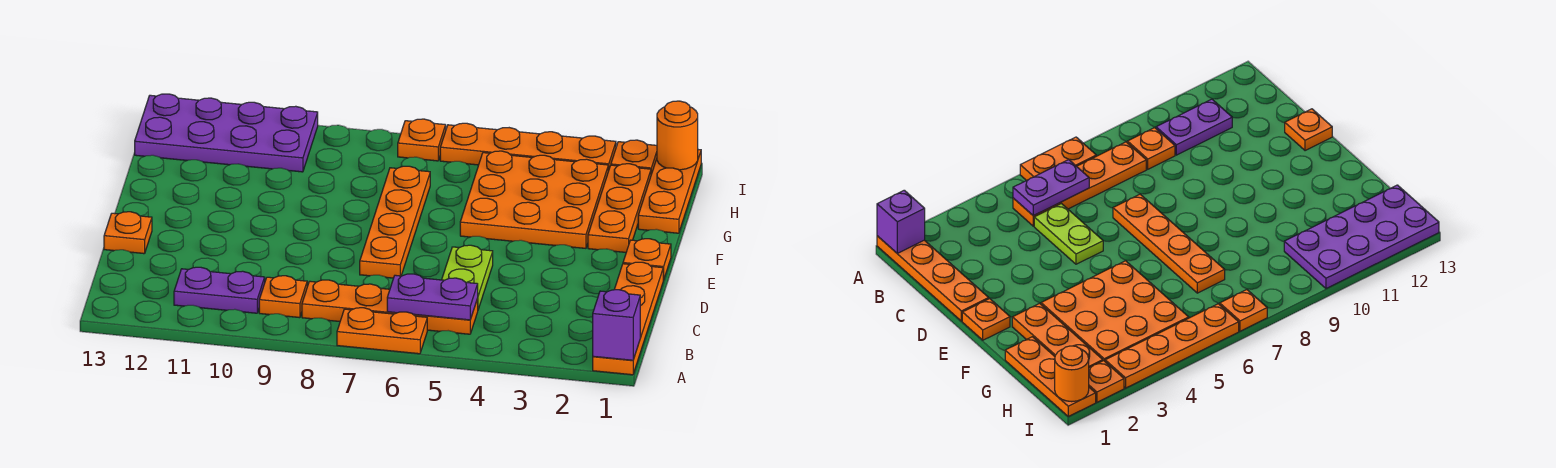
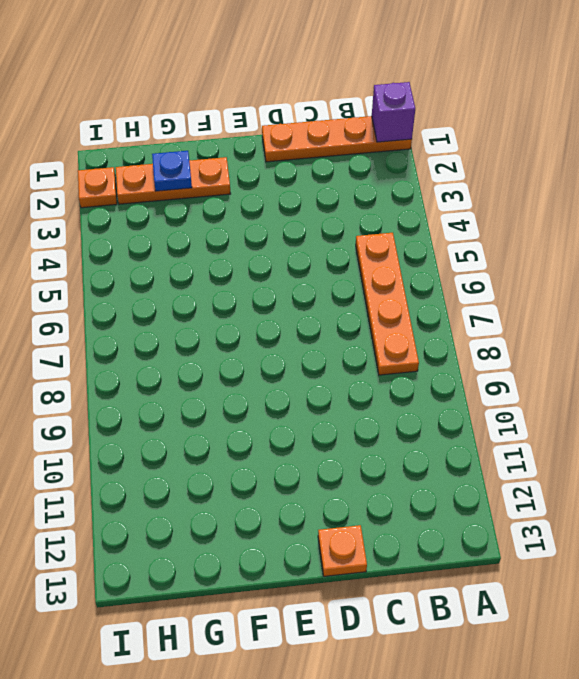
blue 1x1 plate [152,151,192,191] -> none
none -> orange 1x2 plate [337,308,427,354]
none -> orange 1x1 plate [259,276,307,318]
none -> purple 1x2 plate [174,267,265,313]

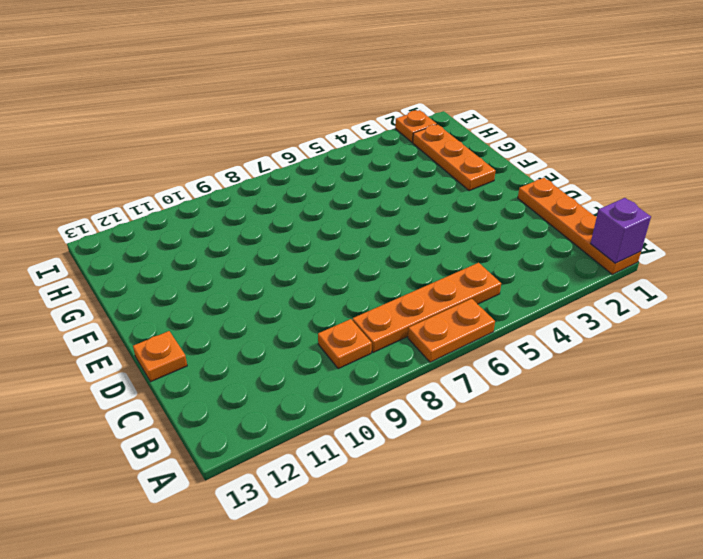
none -> purple 1x2 plate [174,267,265,313]
none -> lime 1x2 plate [442,245,493,309]
none -> orange 1x4 plate [360,166,430,278]

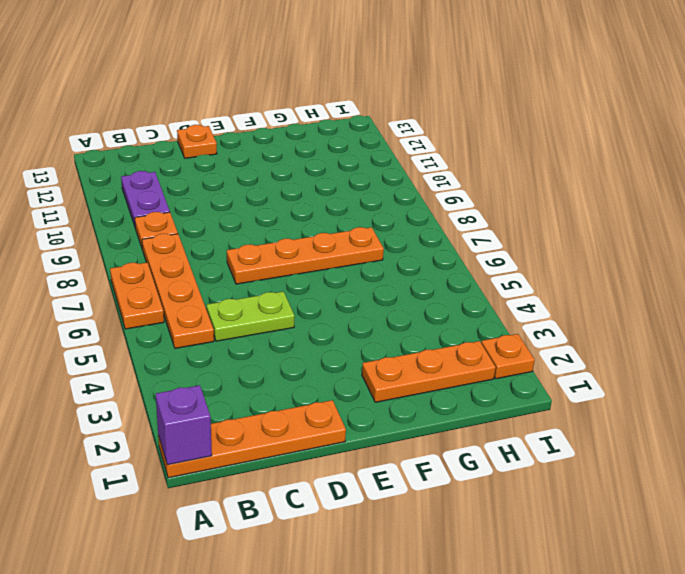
none -> orange 1x1 plate [623,239,671,280]
none -> orange 3x3 plate [460,151,608,248]
none -> orange 1x3 plate [638,150,701,233]

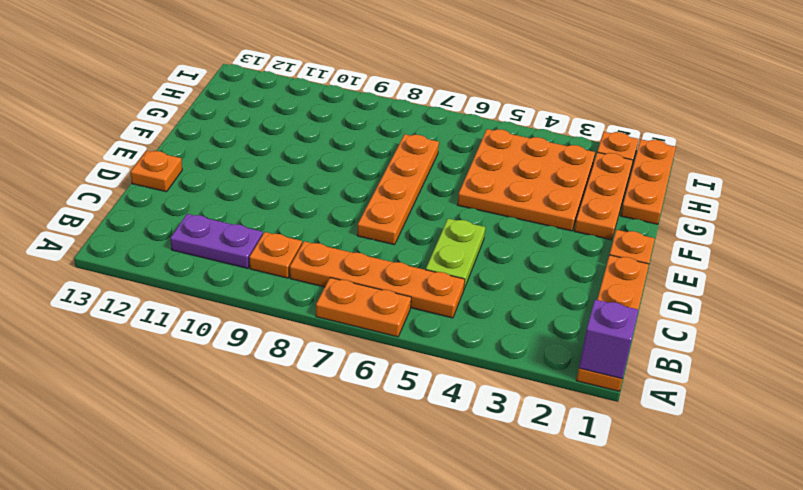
none -> purple 2x4 plate [135,94,318,172]
none -> orange 1x4 plate [440,123,616,171]
none -> orange 1x1 plate [398,119,446,161]

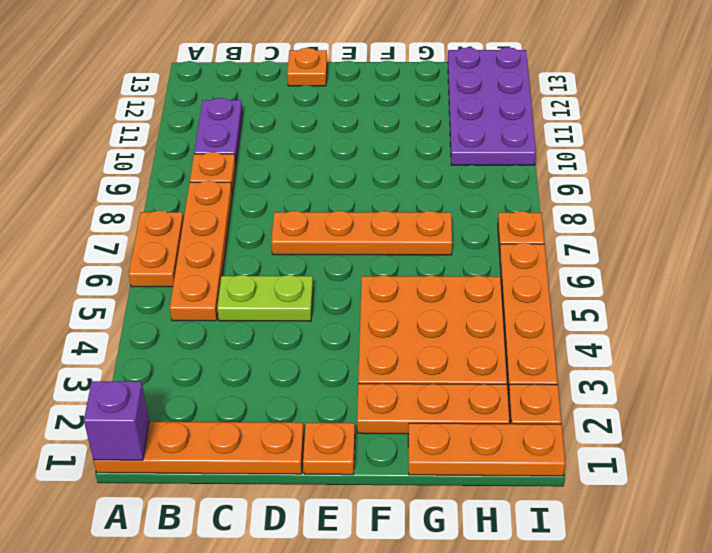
none -> purple 1x2 plate [387,274,478,320]
none -> orange 1x1 round brick [657,101,698,170]

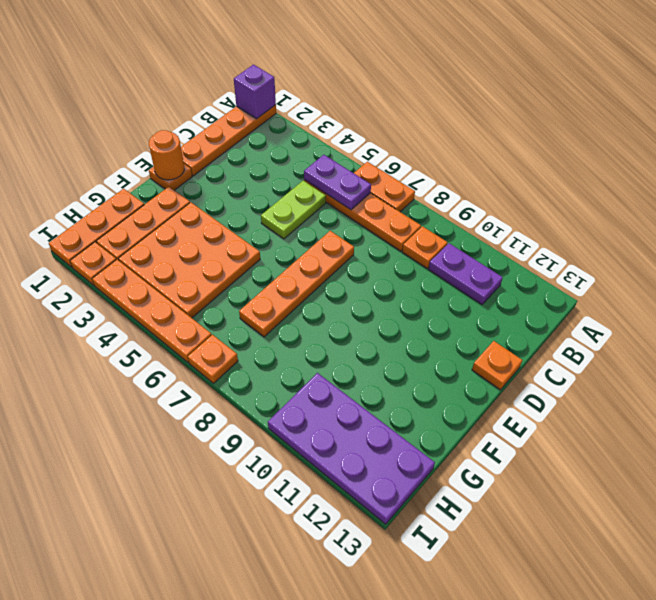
orange 1x1 round brick [149,130,184,180] -> orange 1x1 round brick moved to [657,101,698,170]

